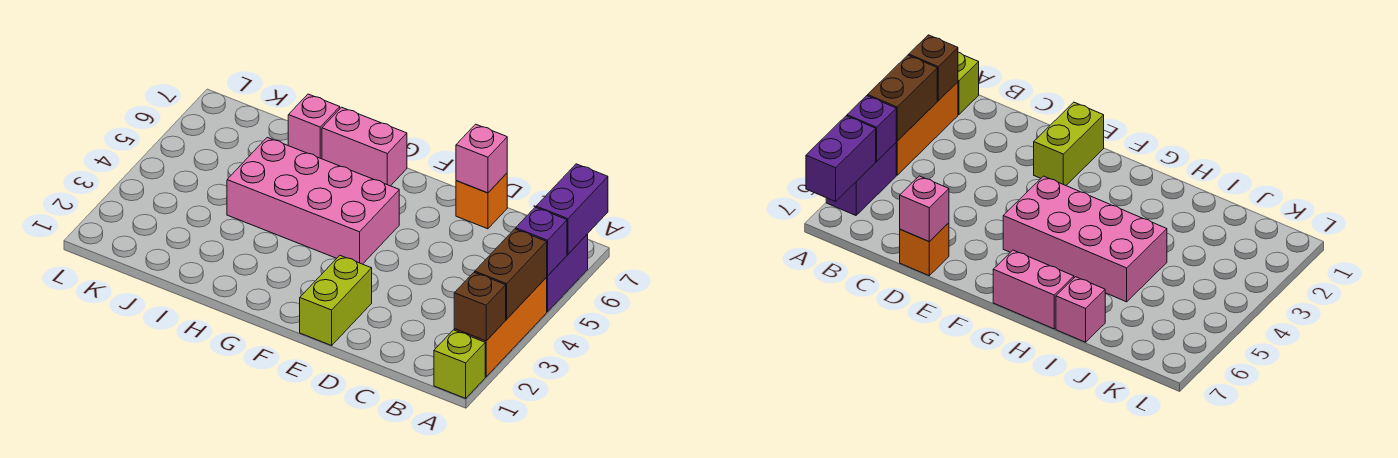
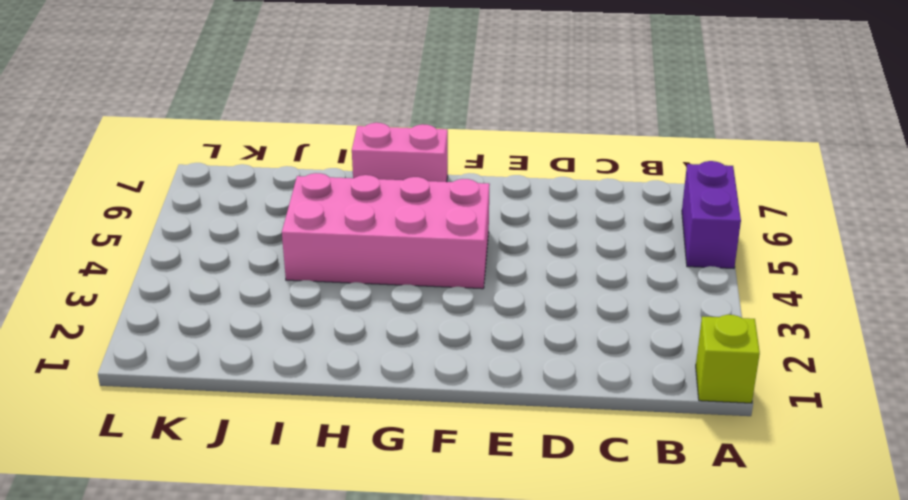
none -> orange 1x3 brick [454,278,547,377]
none -> orange 1x1 brick [456,173,507,229]
none -> lime 1x2 brick [300,255,372,345]

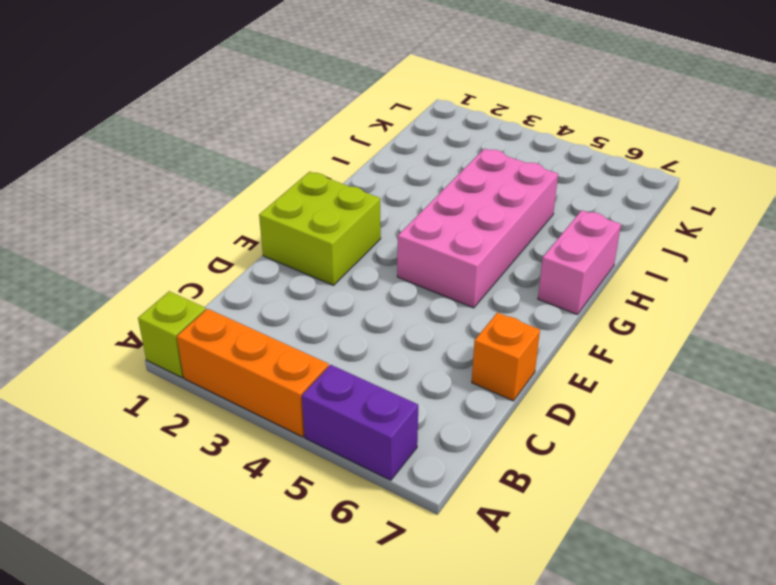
lime 2x2 brick [259,172,381,285] -> lime 1x2 brick [300,255,372,345]
none -> pink 1x1 brick [288,94,340,159]
none -> brown 1x1 brick [454,272,506,341]
none -> brown 1x2 brick [475,229,547,319]

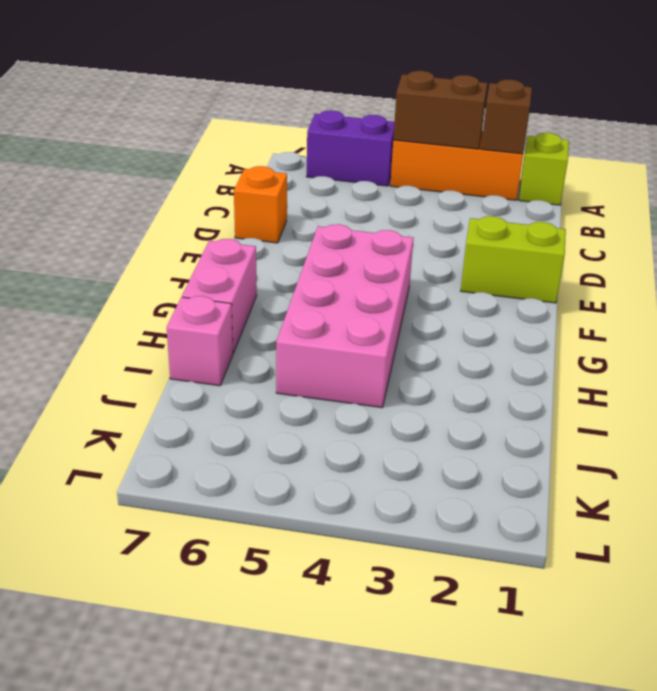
none -> purple 1x1 brick [516,207,567,276]
none -> purple 1x2 brick [536,164,608,254]
none -> pink 1x1 brick [456,124,507,193]

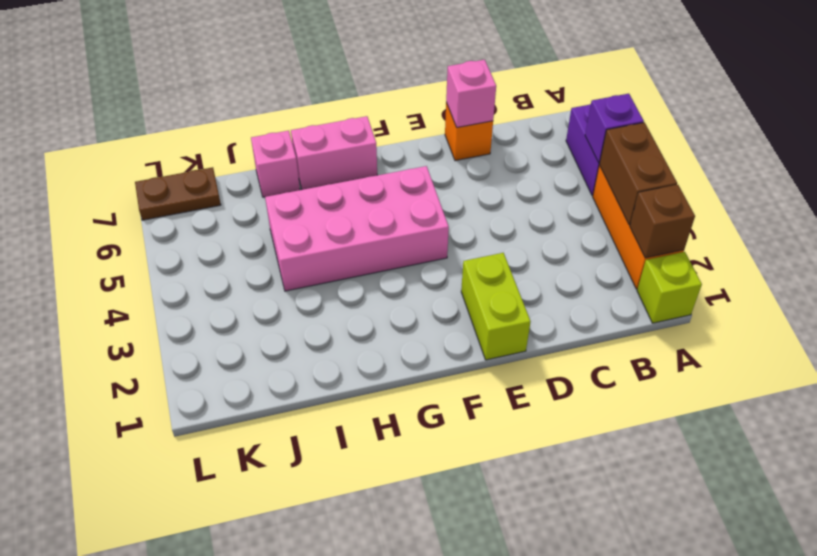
brown 1x2 plate [135,167,221,220] -> none
none -> purple 1x2 brick [536,164,608,254]

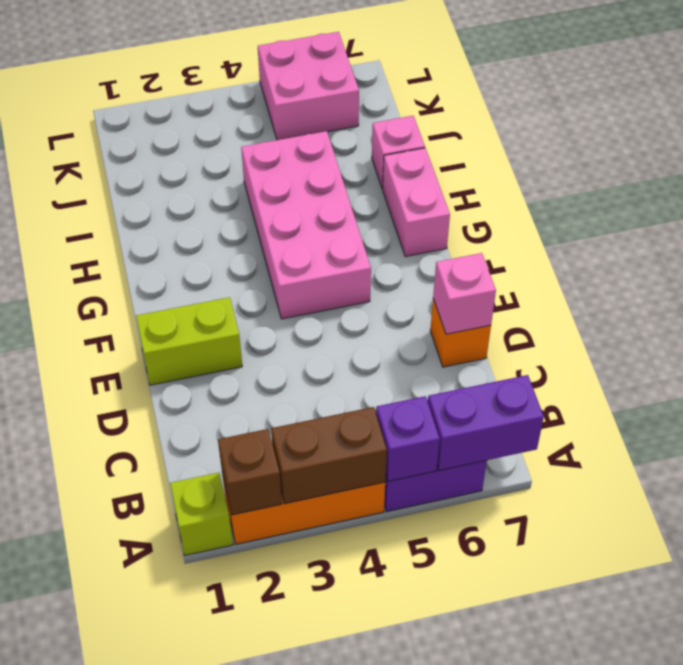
pink 2x2 brick [258,32,359,140] -> none

